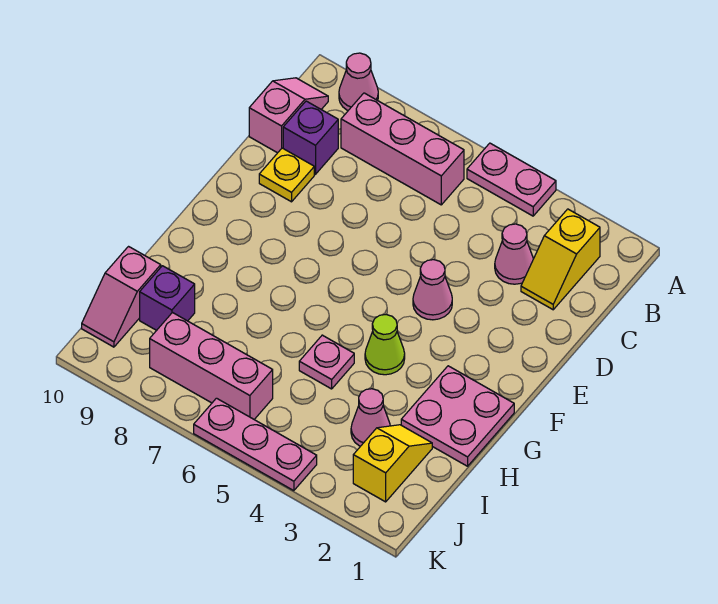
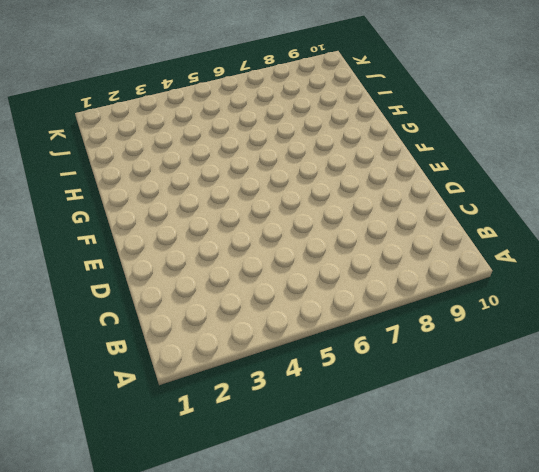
none -> pink 1x2 plate [467,143,556,216]
none -> pink 1x1 cone [339,53,378,111]
none -> yellow 1x2 slope [521,209,600,310]

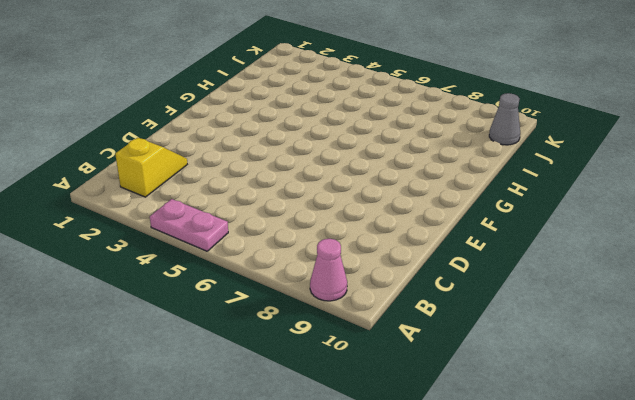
grey 1x1 cone [489,93,520,145] -> pink 1x2 slope [82,247,161,347]
none -> pink 1x3 brick [341,93,464,205]
none -> pink 1x2 slope [249,78,328,153]
none -> pink 1x1 cone [495,224,533,284]

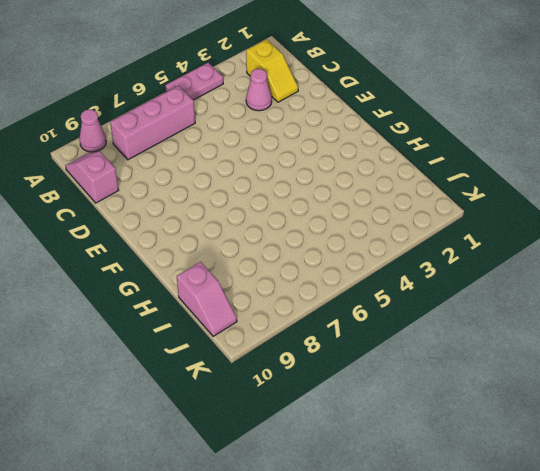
none -> purple 1x1 brick [283,101,338,174]
none -> yellow 1x1 plate [259,148,314,202]
none -> pink 1x1 cone [413,260,452,320]

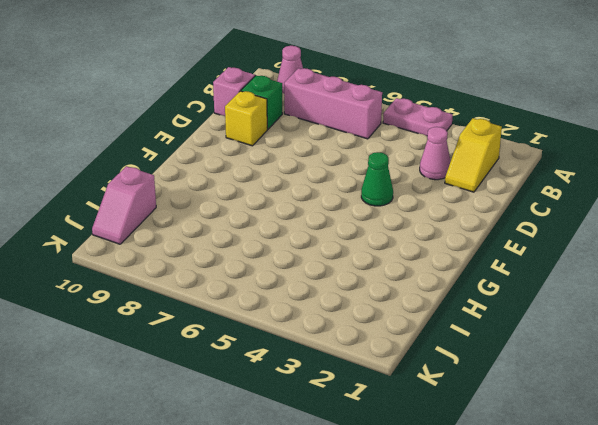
green 1x1 brick [241,76,282,129] -> purple 1x1 brick [283,101,338,174]
yellow 1x1 brick [225,91,267,146] -> yellow 1x1 plate [259,148,314,202]
green 1x1 cone [361,152,393,206] -> pink 1x1 cone [413,260,452,320]
none -> pink 2x2 plate [401,366,514,466]
none -> lime 1x1 cone [365,315,405,375]
none -> pink 1x1 plate [299,335,354,389]

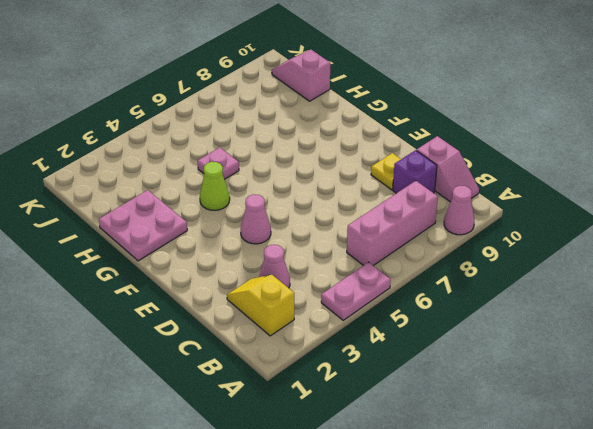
none -> yellow 1x2 slope [353,425,432,502]
none -> pink 1x1 cone [351,389,390,446]
none -> purple 1x1 brick [140,266,195,330]

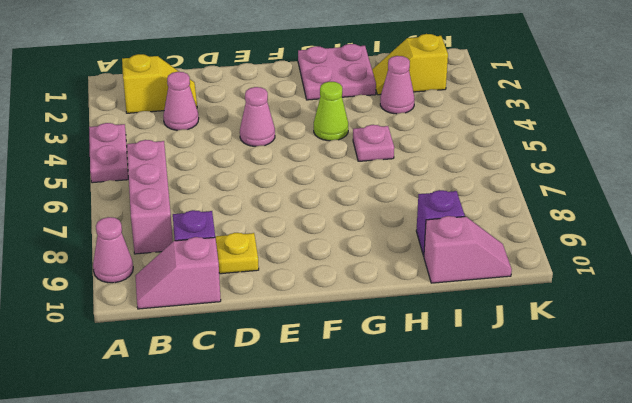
none -> pink 1x3 brick [150,313,273,419]
none -> pink 1x3 plate [194,398,317,491]

